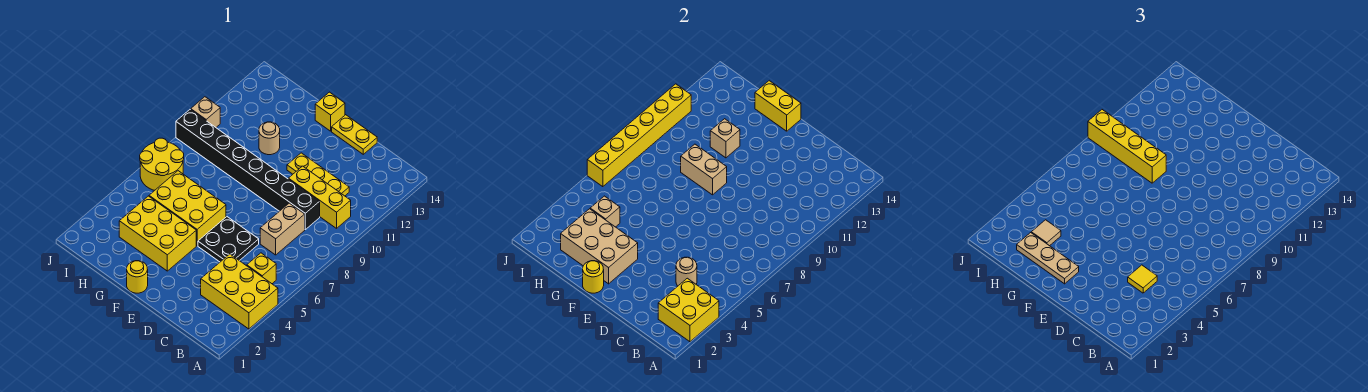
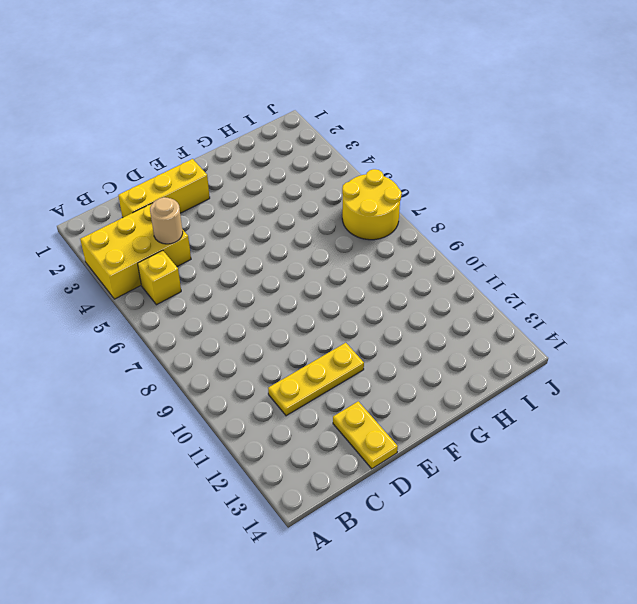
yellow 1x3 brick [118,159,210,218] -> yellow 1x3 brick moved to [288,166,351,228]
yellow 1x2 plate [333,401,398,469] -> yellow 1x2 plate turned to [332,115,377,154]
none -> tan 1x2 brick [260,203,305,255]
none -> black 1x8 brick [176,109,320,229]
none -> black 2x2 plate [198,217,259,262]

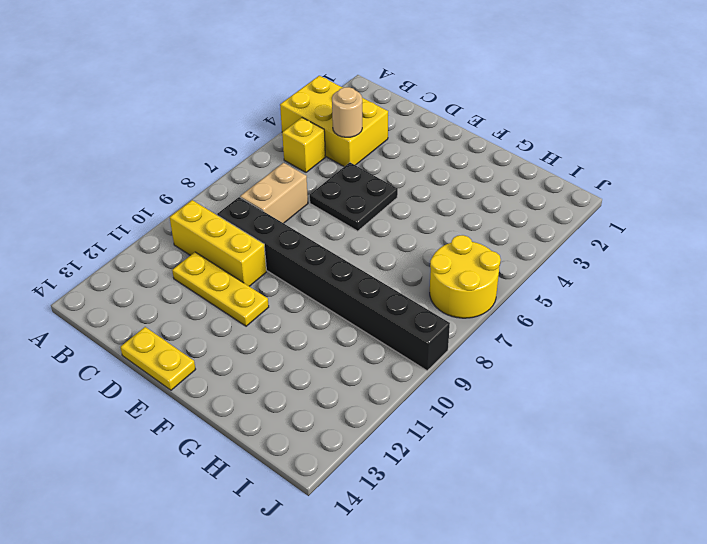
none -> yellow 1x1 round brick [127,261,148,293]
none -> yellow 2x3 brick [119,196,196,271]
none -> yellow 2x3 brick [149,171,226,246]

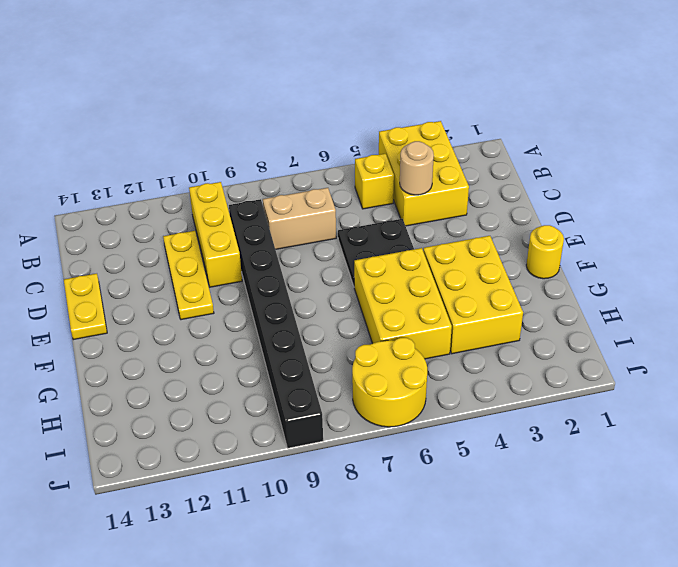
none -> yellow 1x1 brick [315,92,345,131]
none -> tan 1x1 round brick [259,122,280,155]
none -> tan 1x1 brick [191,97,220,127]

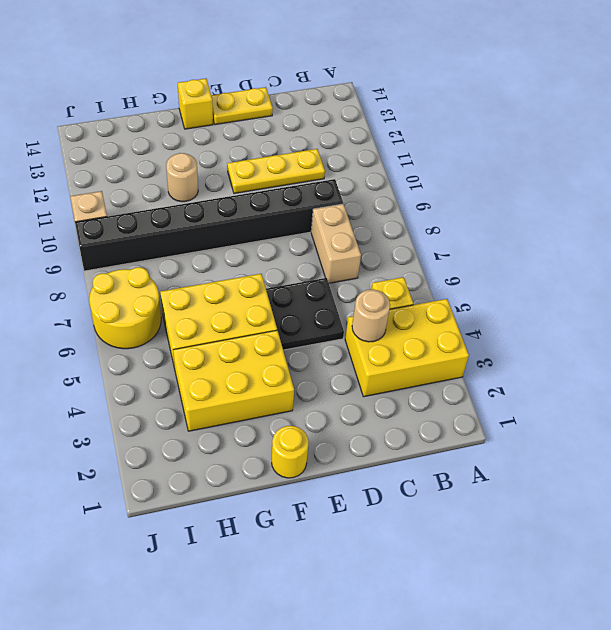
none -> yellow 1x3 brick [288,166,351,228]
none -> yellow 2x2 brick [658,278,719,342]
none -> yellow 1x1 round brick [583,261,604,293]

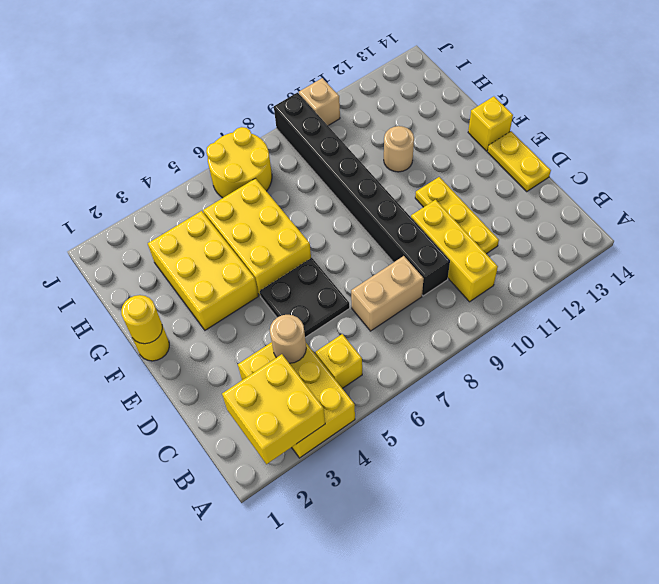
none -> tan 2x3 brick [561,209,638,284]
none -> tan 1x2 brick [681,144,727,195]
none -> yellow 1x2 brick [755,81,801,131]

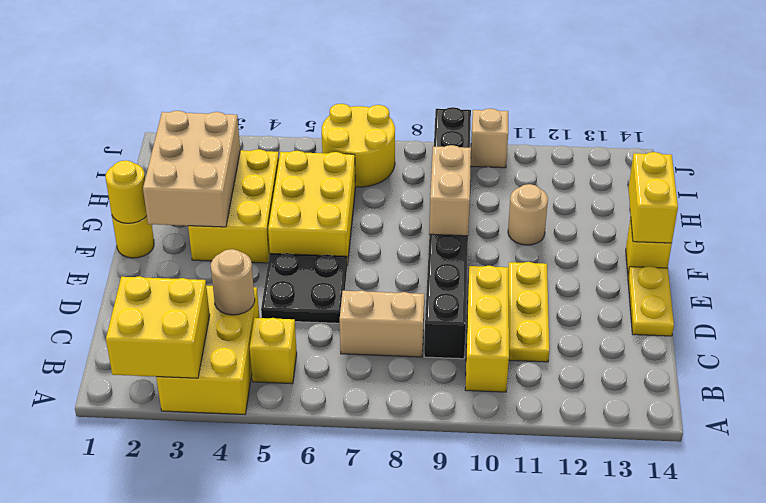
none -> tan 1x1 brick [710,119,740,158]
none -> tan 1x1 brick [590,196,620,227]
none -> yellow 1x6 brick [587,84,691,187]

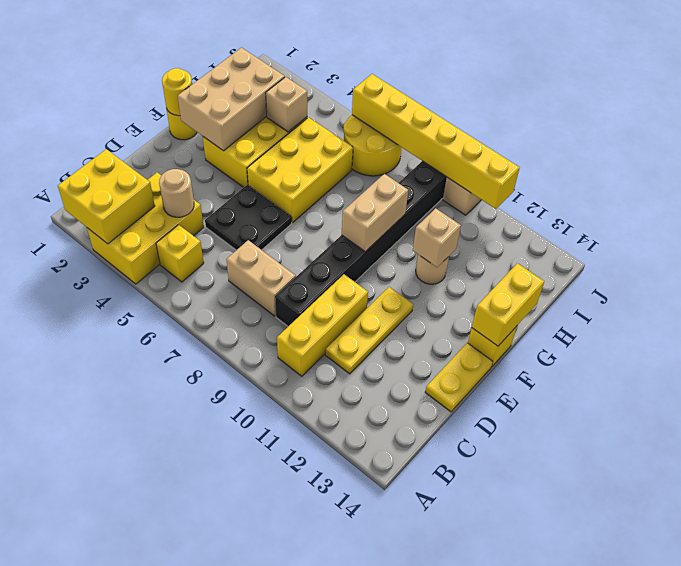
none -> yellow 1x1 tile [1128,265,1157,293]
none -> tan 1x3 plate [1017,233,1079,284]
none -> yellow 1x4 brick [1088,110,1166,183]

